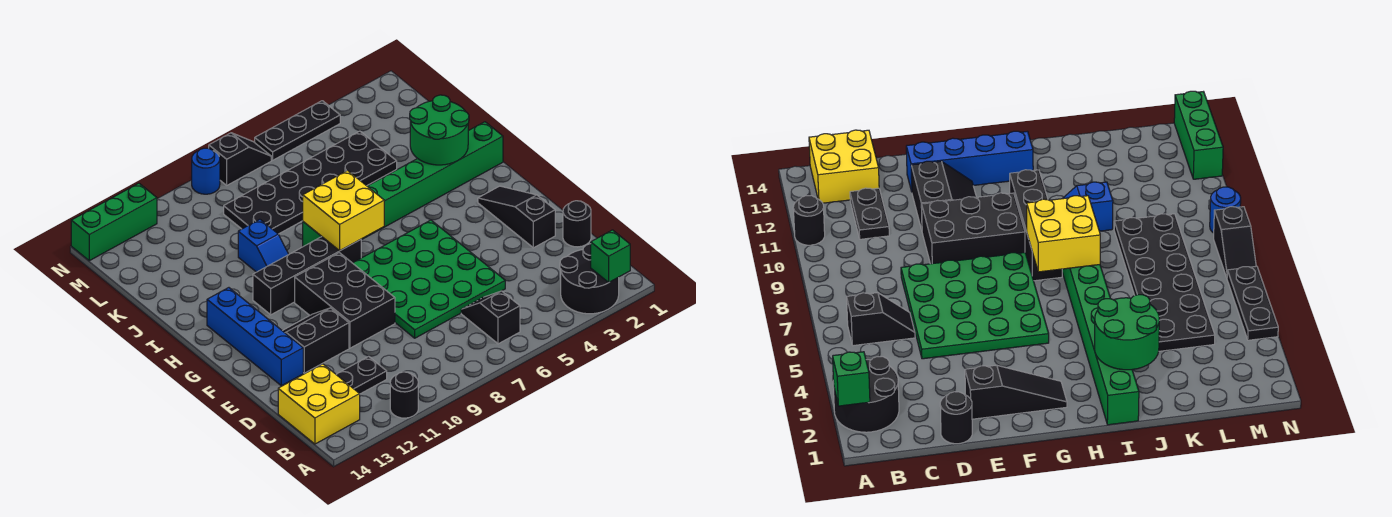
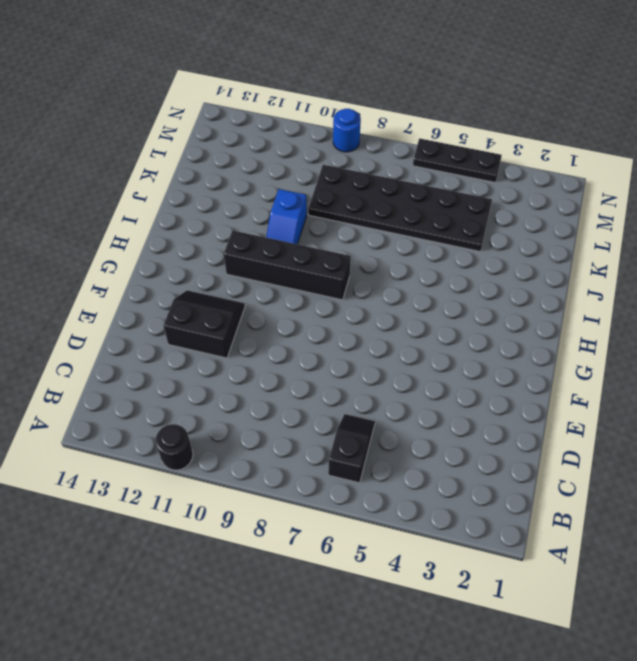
none -> black 2x2 round brick [560,244,619,314]
none -> yellow 2x2 brick [278,364,360,444]
none -> black 1x2 plate [336,356,387,394]

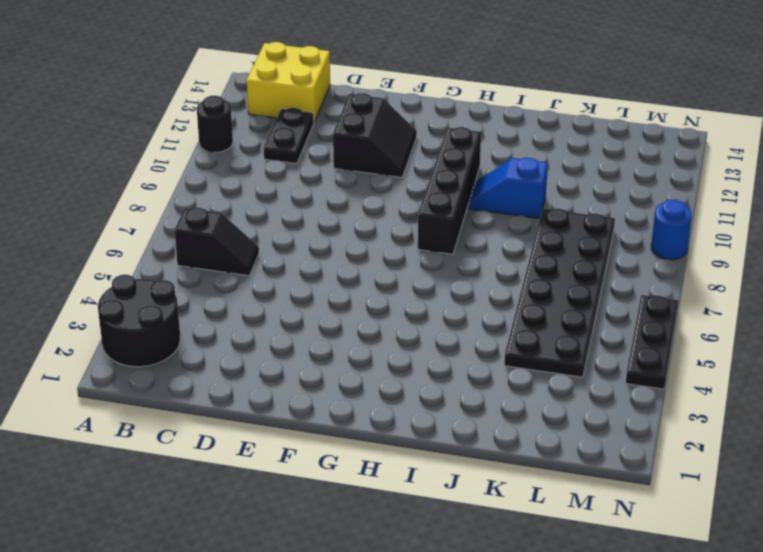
none -> black 1x1 round brick [563,201,591,247]
none -> green 4x4 plate [353,220,505,338]
none -> black 1x3 slope [478,186,555,248]

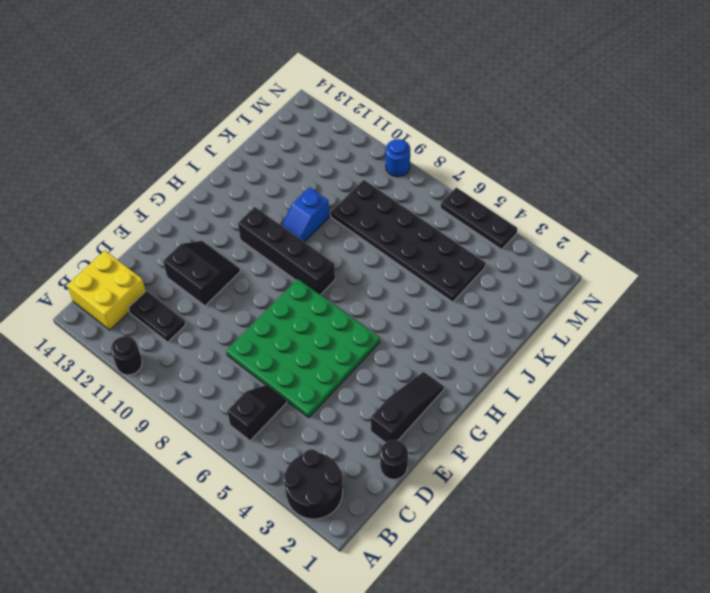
none -> black 2x3 brick [295,253,395,348]
none -> blue 1x4 brick [207,288,303,386]
none -> green 1x8 brick [303,122,503,247]

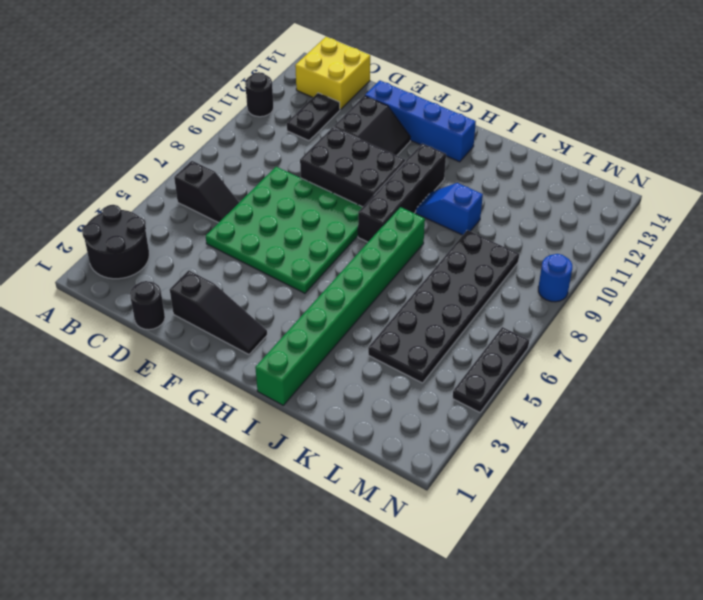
none -> black 1x2 slope [209,133,271,185]
none -> green 1x3 brick [71,183,157,261]
none -> green 1x1 brick [591,230,630,282]

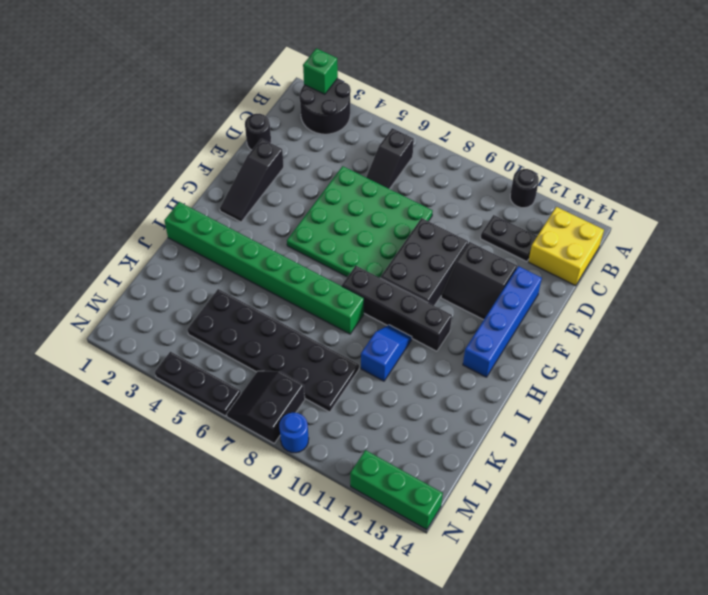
black 2x2 slope [227,371,305,443] -> black 1x2 slope [209,133,271,185]
none -> yellow 2x2 brick [303,171,384,251]
none -> green 2x2 round brick [410,95,469,165]

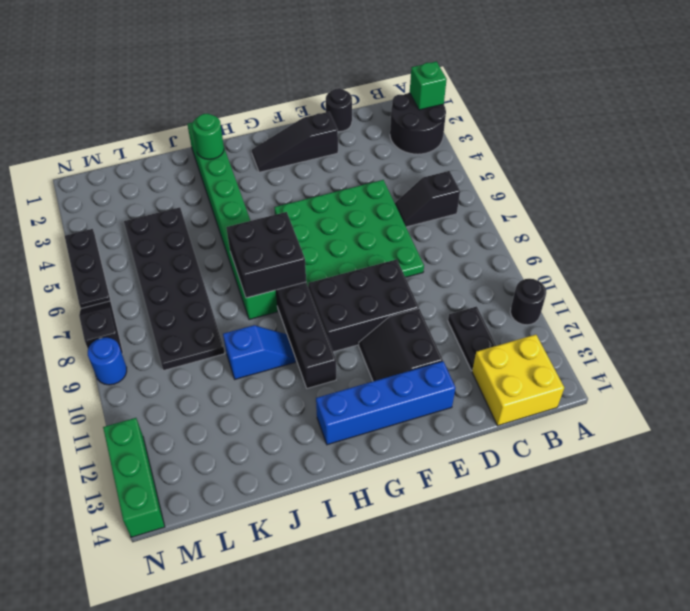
black 2x2 brick [226,212,306,298] -> yellow 2x2 brick [303,171,384,251]
green 1x1 round brick [192,114,224,159] -> green 2x2 round brick [410,95,469,165]

